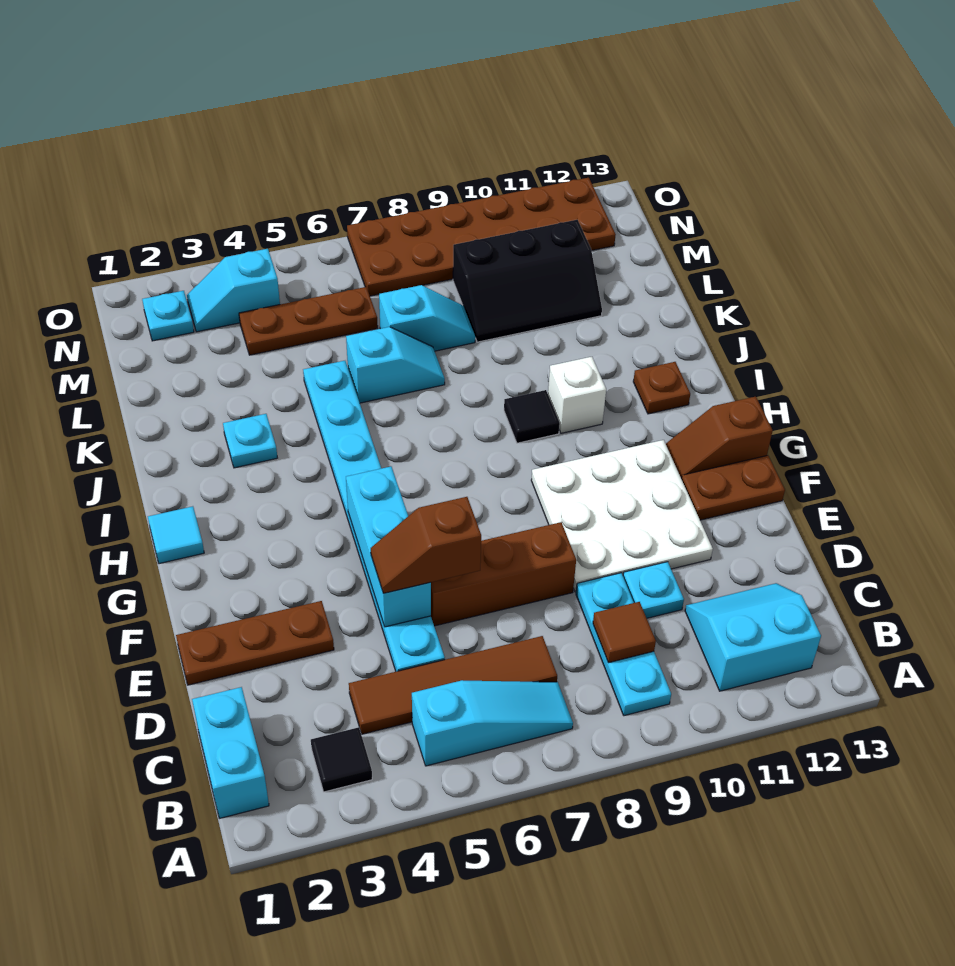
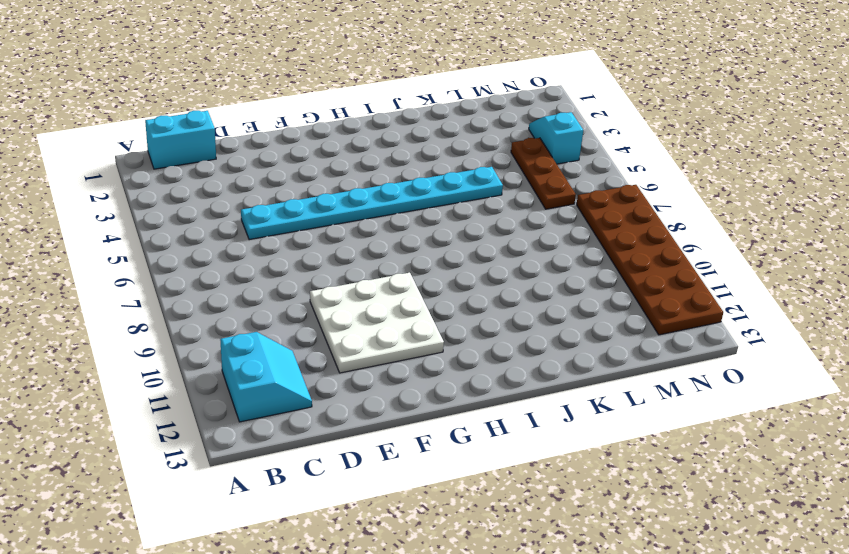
none -> black 1x1 tile [311,727,372,792]
none -> cyan 1x3 slope [412,680,573,766]
none -> cyan 1x3 plate [576,573,671,716]

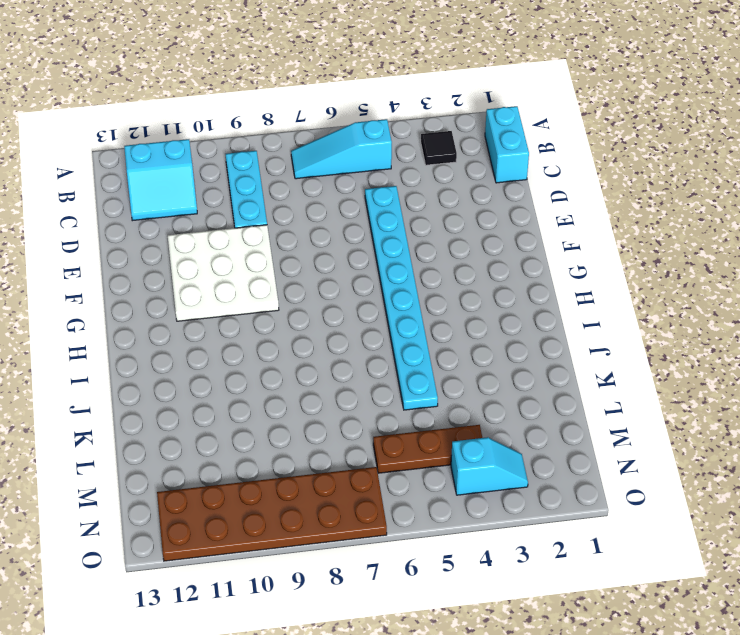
none -> brown 1x4 tile [349,636,557,734]
none -> cyan 1x1 plate [623,562,684,618]
none -> brown 1x3 plate [176,601,334,685]

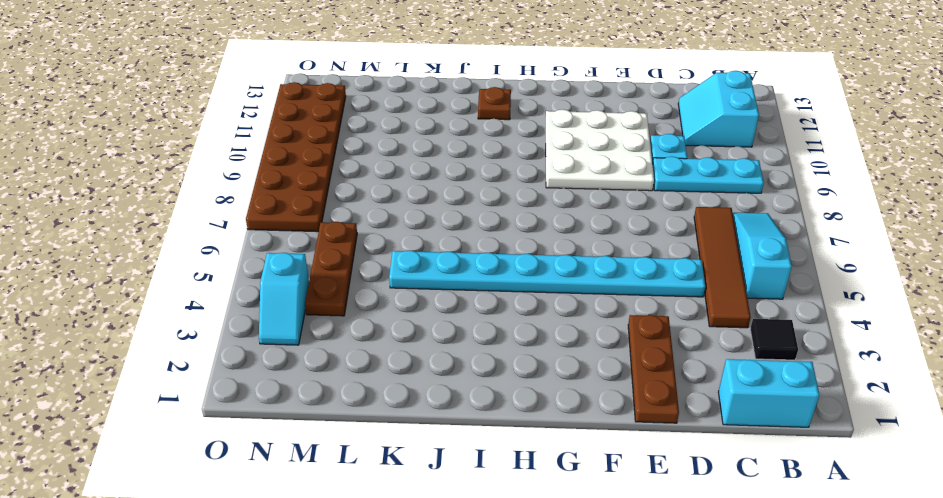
none -> brown 1x3 brick [431,522,576,626]
none -> brown 1x2 plate [681,455,785,520]
none -> brown 1x2 slope [666,397,773,478]

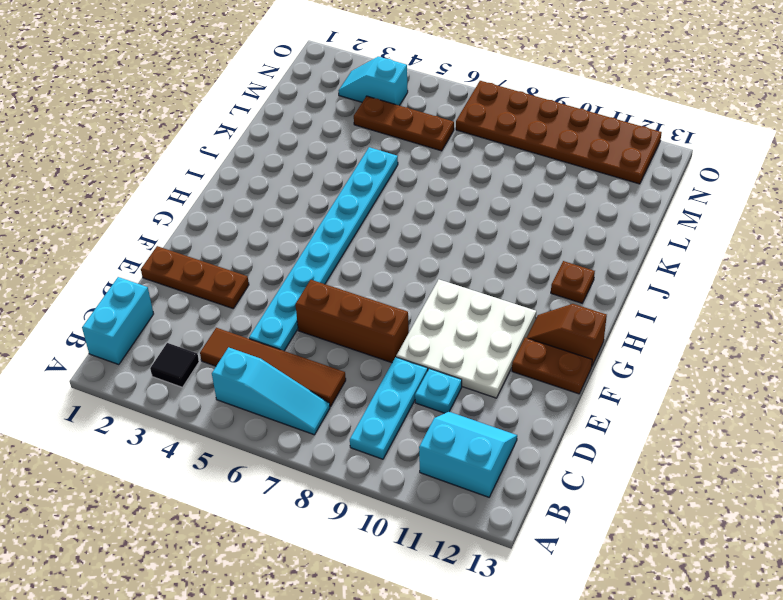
none -> cyan 1x1 tile [148,506,204,564]
none -> black 1x1 tile [504,390,560,443]
none -> white 1x1 brick [548,357,606,433]

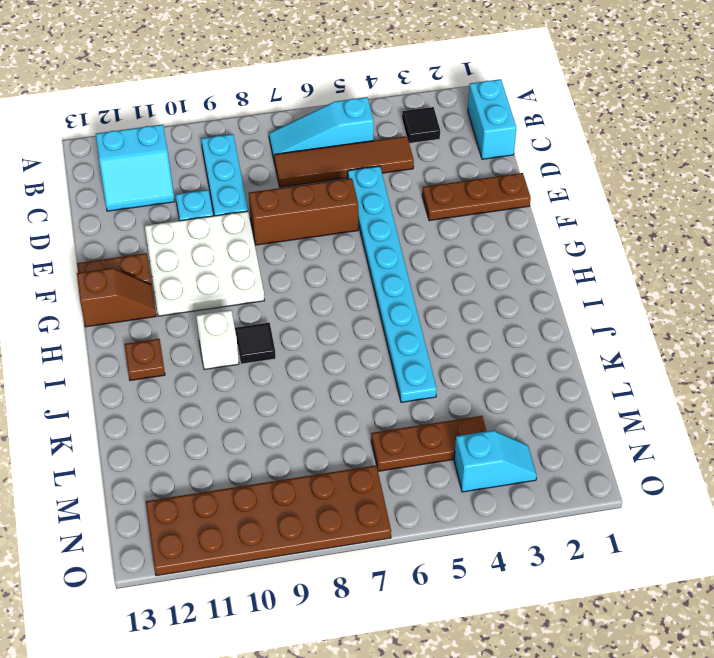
none -> cyan 1x1 tile [148,506,204,564]
none -> cyan 1x1 plate [223,414,277,468]
none -> cyan 1x2 slope [346,327,445,403]

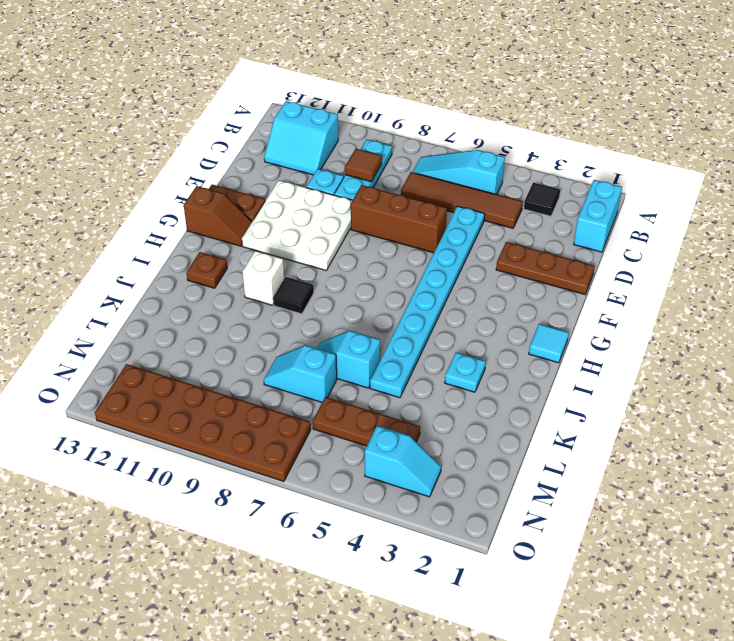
none -> black 2x3 slope [453,220,602,342]
none -> cyan 1x1 plate [142,291,194,341]
none -> cyan 1x3 brick [346,466,431,627]

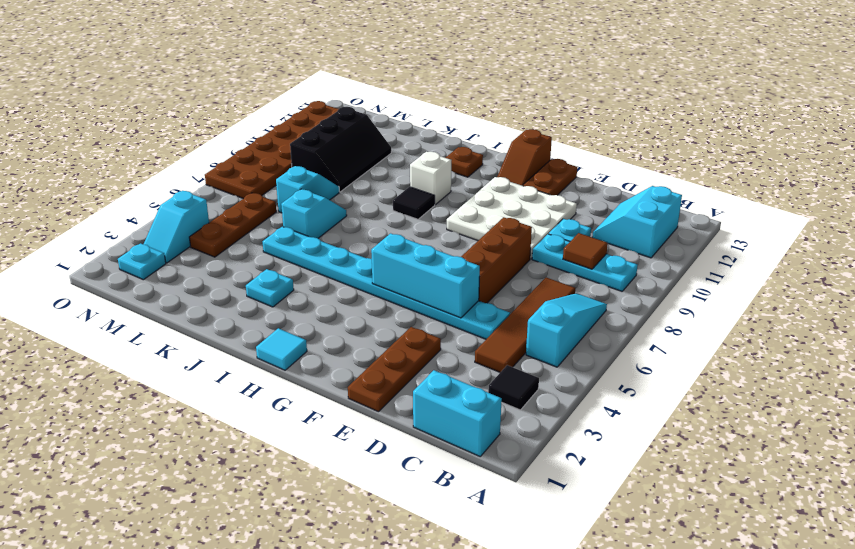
none -> brown 1x2 slope [371,497,481,593]

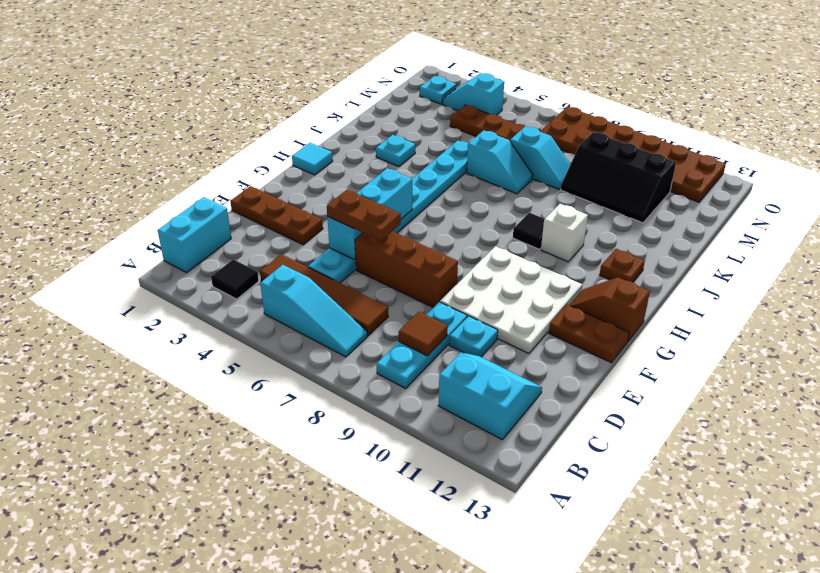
brown 1x2 plate [327,190,401,241] -> brown 1x2 slope [371,497,481,593]

